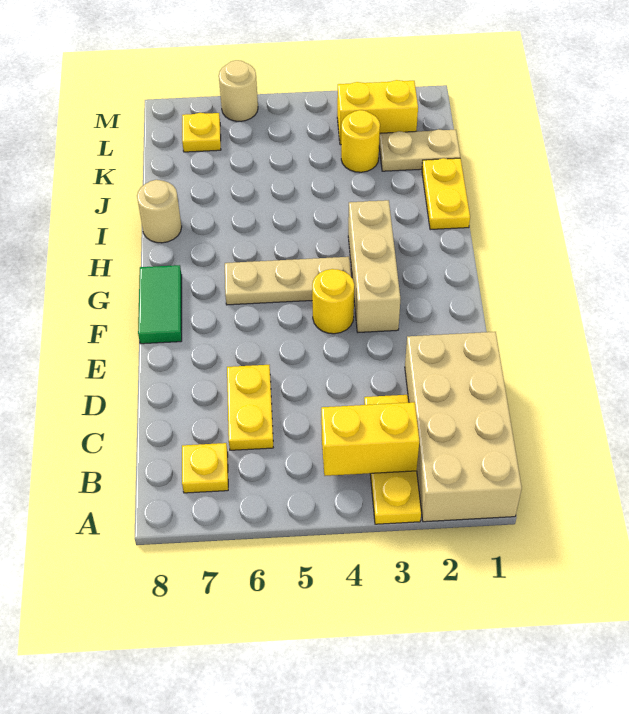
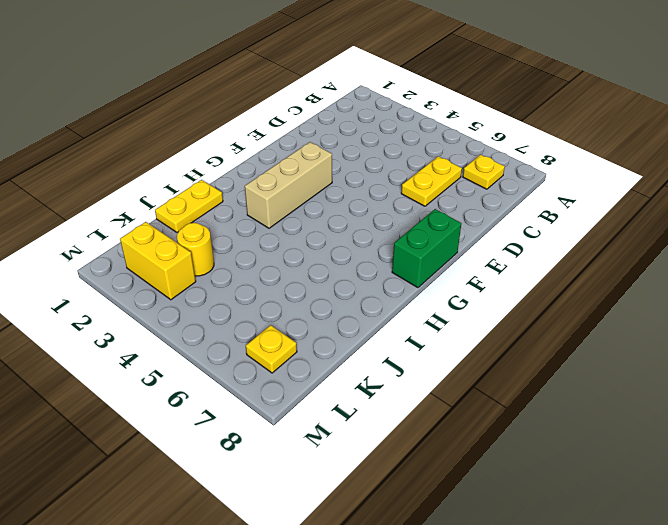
green 1x2 brick [392,209,461,288] -> green 1x2 tile [138,265,182,344]
none -> tan 2x4 brick [405,332,522,522]
none -> yellow 1x3 plate [364,395,421,524]
none -> yellow 1x1 round brick [312,269,354,334]

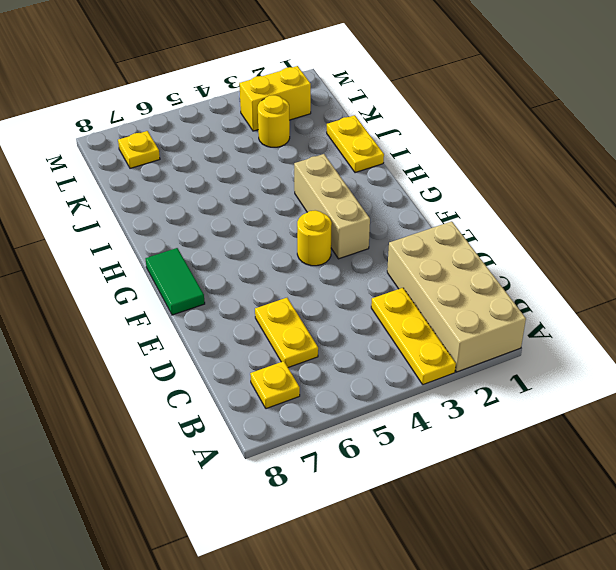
none -> tan 1x3 plate [225,257,351,305]
none -> tan 1x1 round brick [137,180,182,243]
none -> tan 1x2 plate [379,129,460,171]

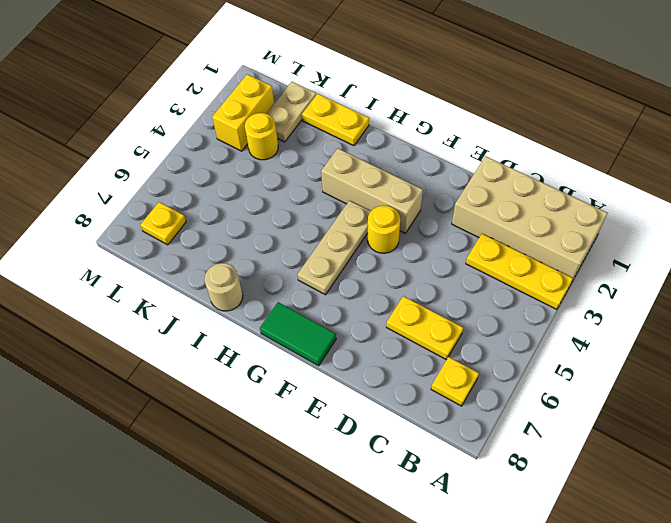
none -> tan 1x1 round brick [219,60,258,121]
none -> yellow 1x2 brick [321,402,419,476]

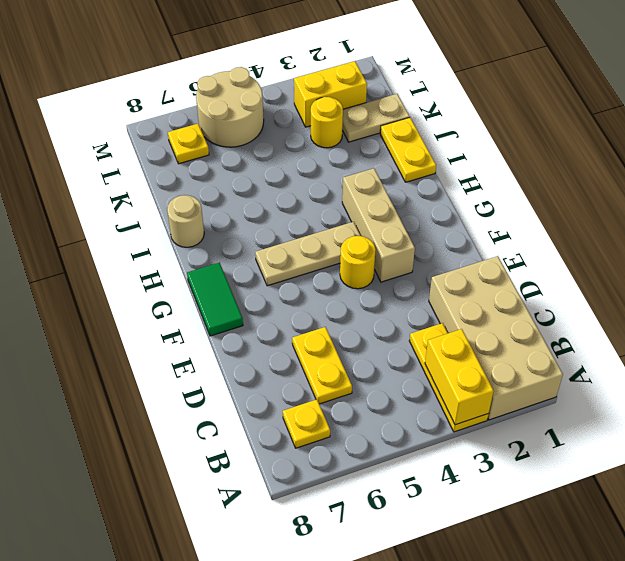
yellow 1x2 brick [425,329,494,425] -> yellow 1x2 brick turned to [321,402,419,476]
tan 2x2 round brick [196,67,264,147] -> tan 1x1 round brick [219,60,258,121]

